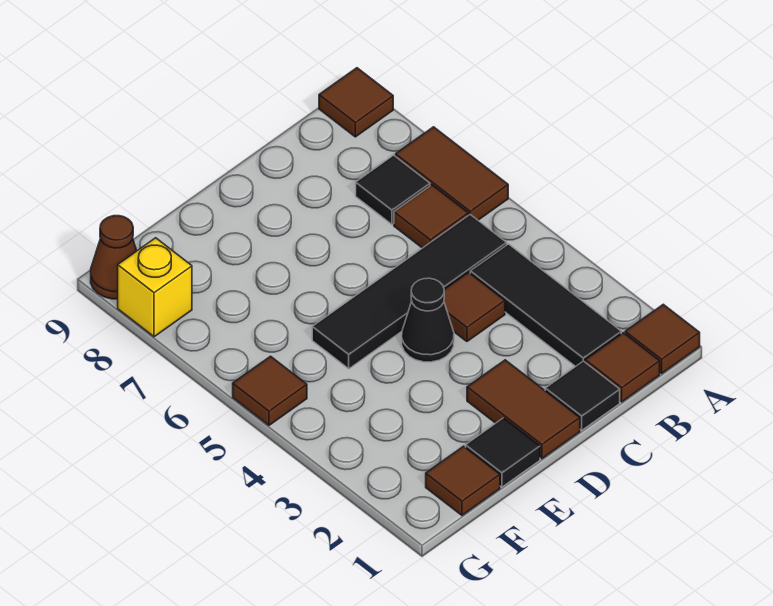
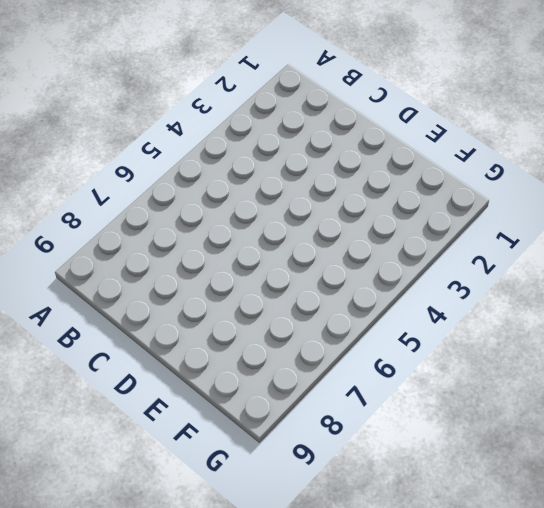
none -> brown 1x1 tile [625,304,700,373]
none -> brown 1x2 tile [396,127,508,220]
none -> brown 1x1 tile [319,68,393,137]

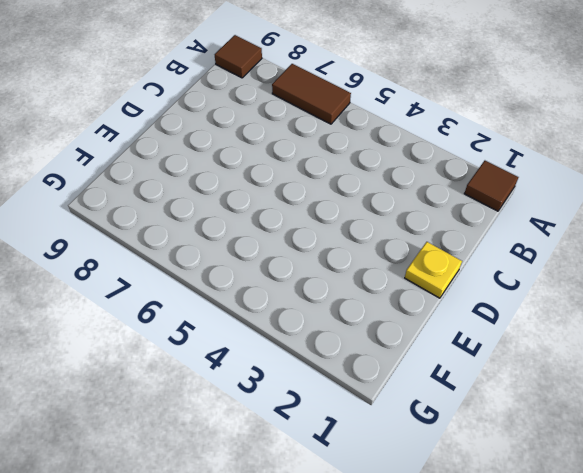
yellow 1x1 plate [405,242,462,298] -> brown 1x2 tile [467,360,580,459]
none -> brown 1x1 tile [585,333,660,402]
none -> black 1x3 tile [470,244,621,367]
none -> black 1x4 tile [312,215,507,369]

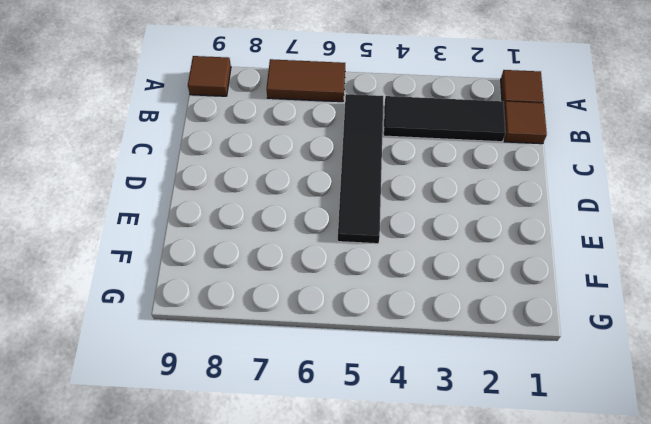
none -> brown 1x1 tile [394,185,468,248]
none -> black 1x1 tile [356,155,430,224]
none -> black 1x1 tile [545,361,620,430]

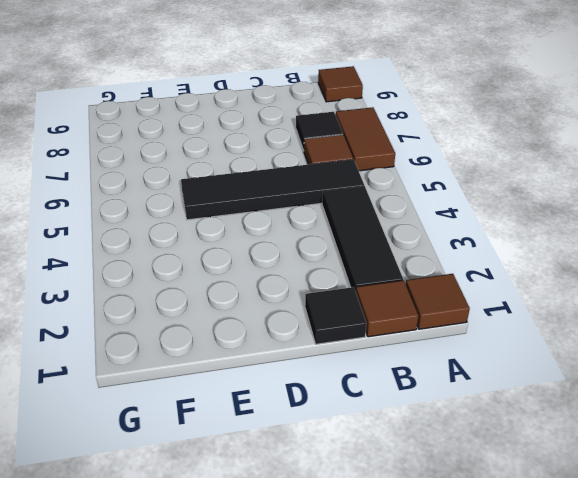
none -> brown 1x1 tile [444,272,505,341]
none -> brown 1x2 tile [467,360,580,459]
none -> black 1x1 cone [402,278,454,362]

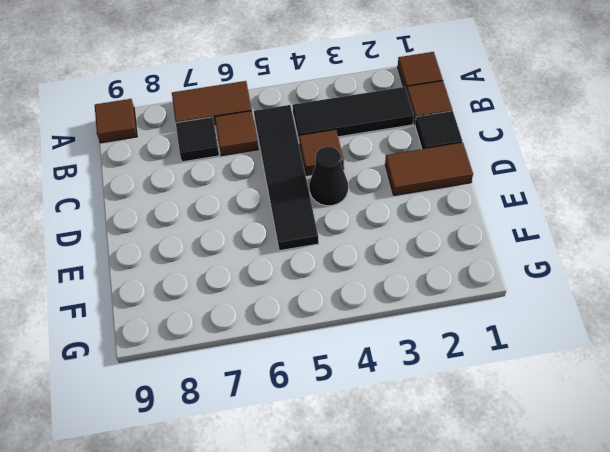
none -> black 1x1 tile [466,418,540,487]
none -> brown 1x1 tile [426,446,500,515]
none -> brown 1x1 tile [233,356,307,425]

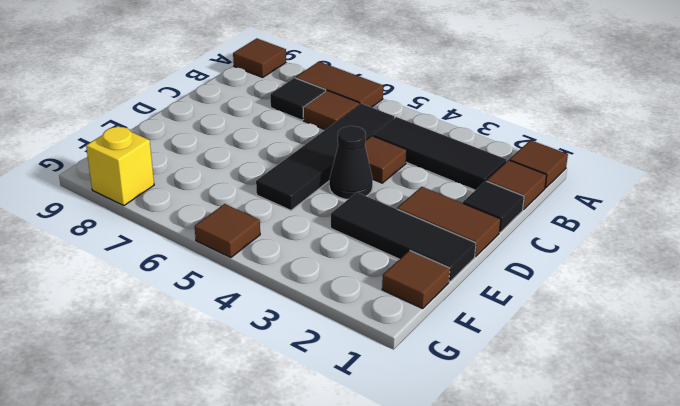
black 1x3 tile [331,192,476,282] -> black 1x1 tile [466,418,540,487]
none -> brown 1x1 cone [91,216,137,299]

